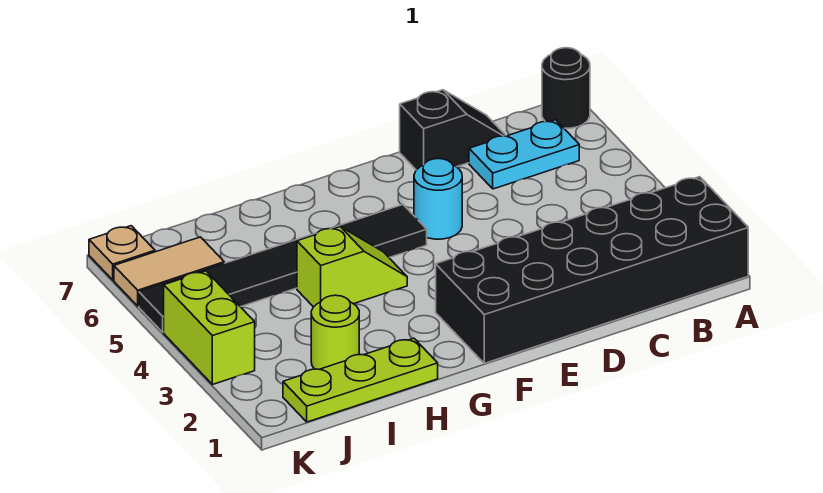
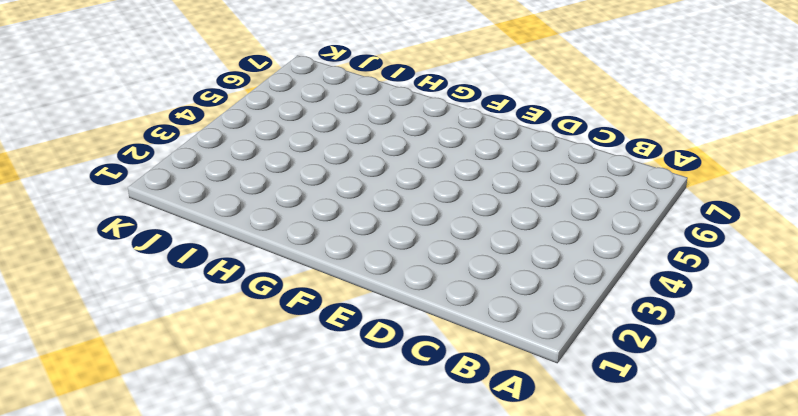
none -> black 2x6 brick [436,177,748,363]
none -> black 1x1 round brick [542,48,590,128]
none -> cyan 1x2 plate [469,120,579,189]

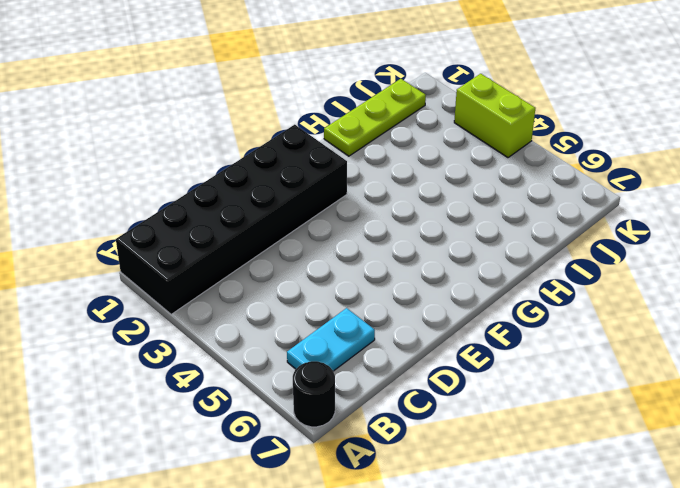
none -> black 1x2 slope [400,90,506,170]
none -> cyan 1x1 round brick [414,159,462,239]
none -> black 1x6 tile [139,205,427,332]

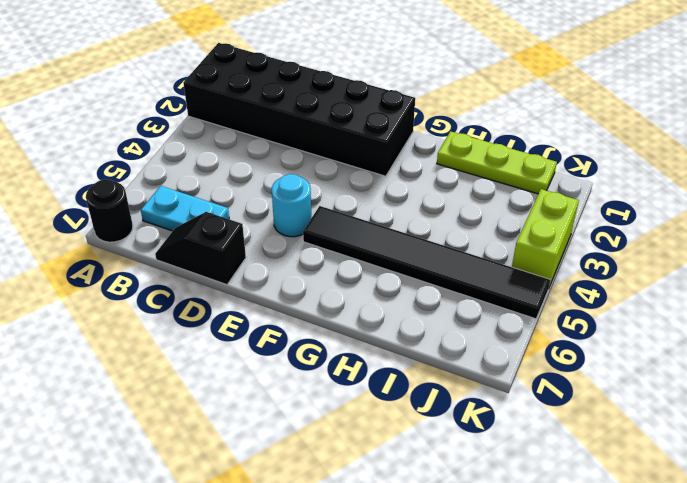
none -> lime 1x2 slope [297,227,407,307]
none -> lime 1x1 round brick [311,295,359,369]
none -> tan 1x2 tile [114,237,224,306]

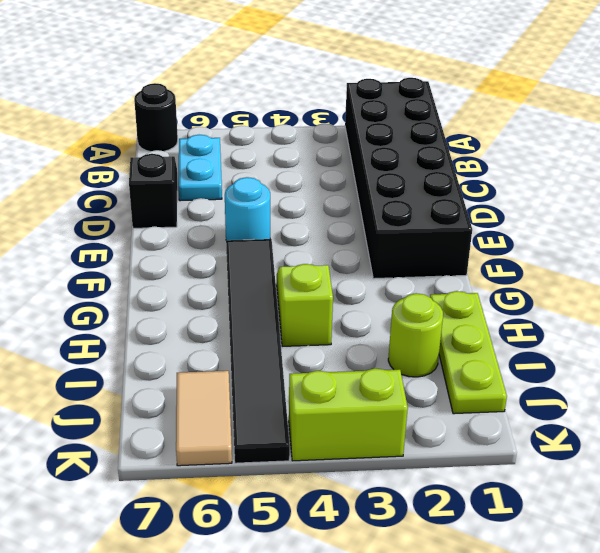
none -> tan 1x1 plate [89,226,155,280]

